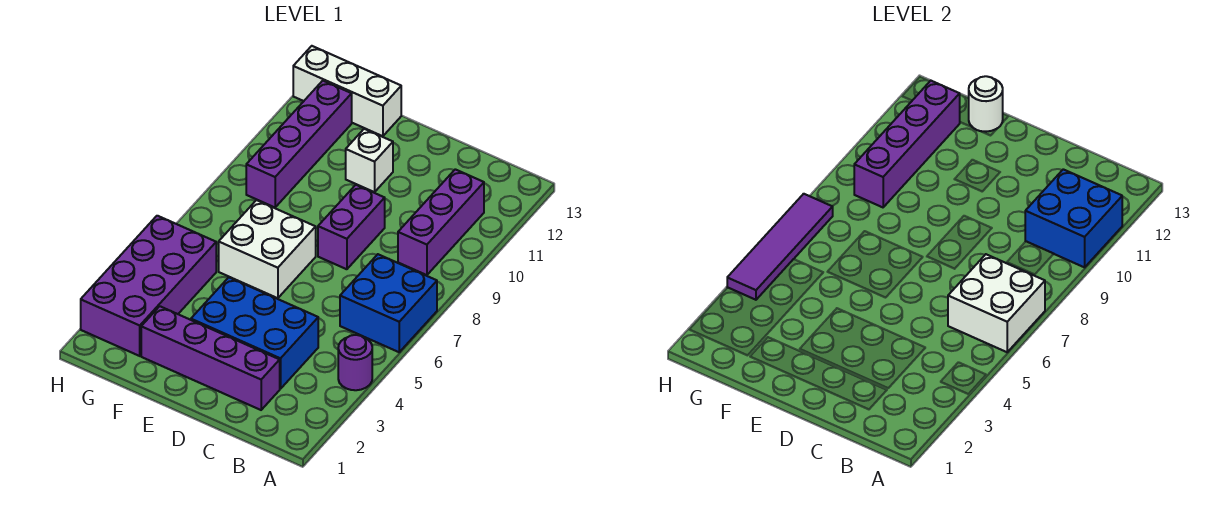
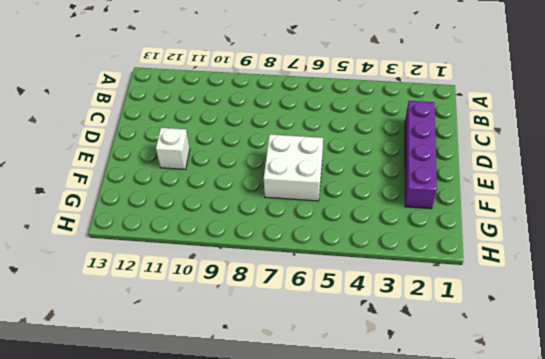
none -> purple 1x1 round brick [338,335,372,390]
none -> blue 2x2 brick [340,254,437,352]
none -> purple 1x3 brick [398,169,484,275]

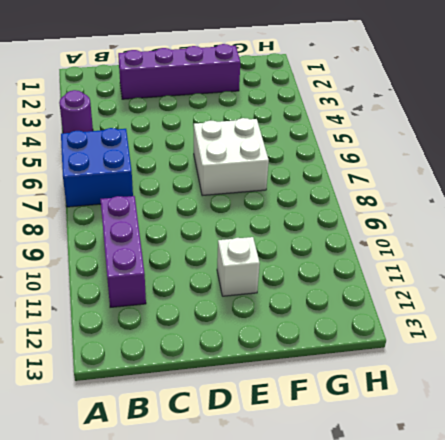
none -> blue 2x3 brick [191,277,318,389]
none -> purple 1x2 brick [318,185,385,269]
none -> white 1x3 brick [293,46,401,136]

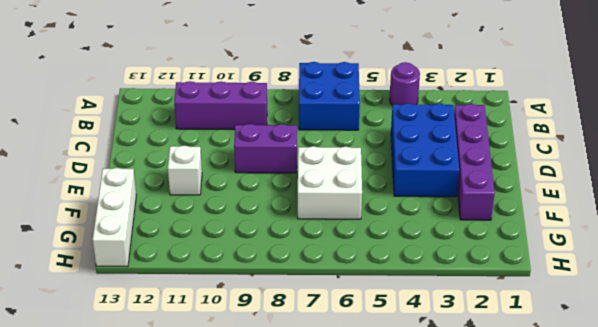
none -> purple 2x4 brick [81,216,216,356]
none -> purple 1x4 brick [246,81,352,207]
none -> white 2x2 brick [948,254,1045,352]

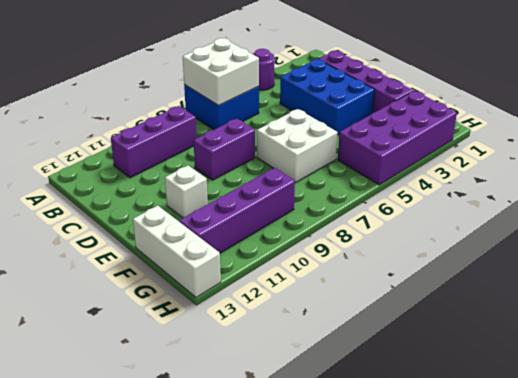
none -> blue 2x2 brick [1025,169,1122,267]
none -> white 1x1 round brick [969,76,1003,132]
none -> purple 1x4 brick [854,81,960,207]

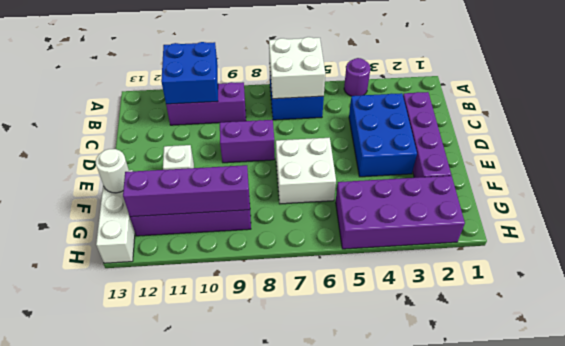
none -> purple 1x4 tile [727,194,833,300]

